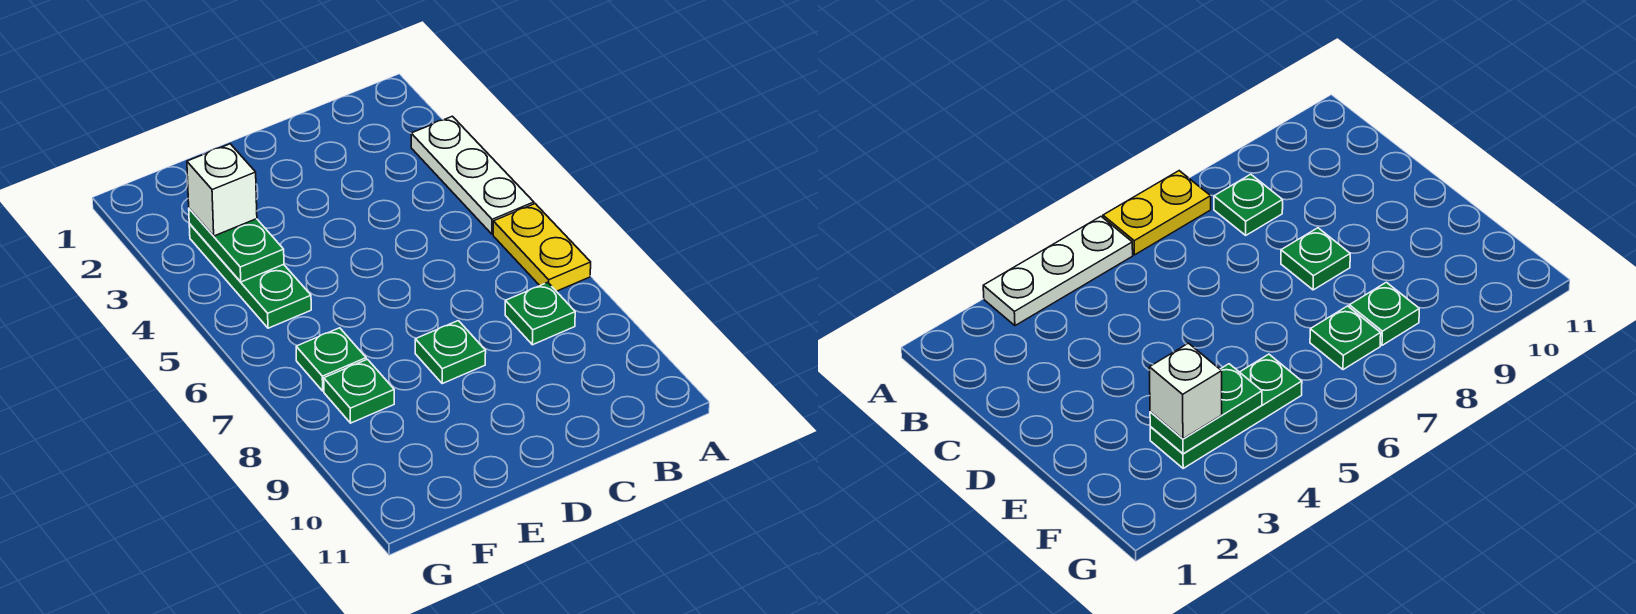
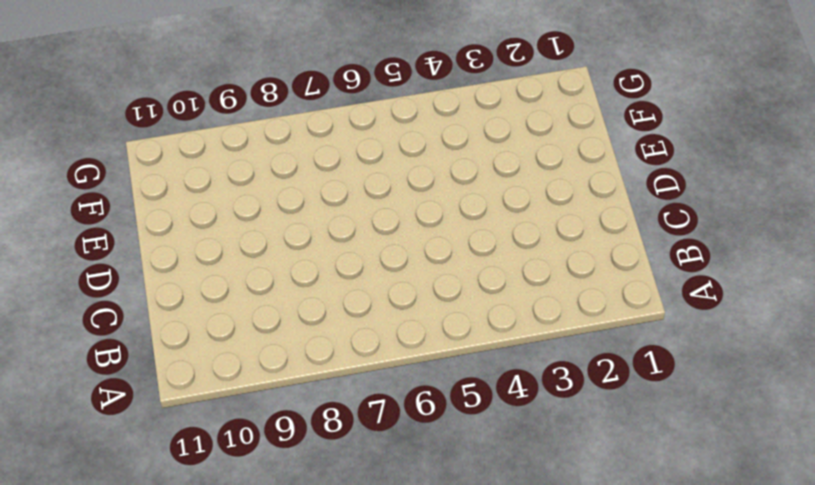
none -> white 1x3 plate [411,116,534,234]
none -> yellow 1x2 plate [493,204,591,291]

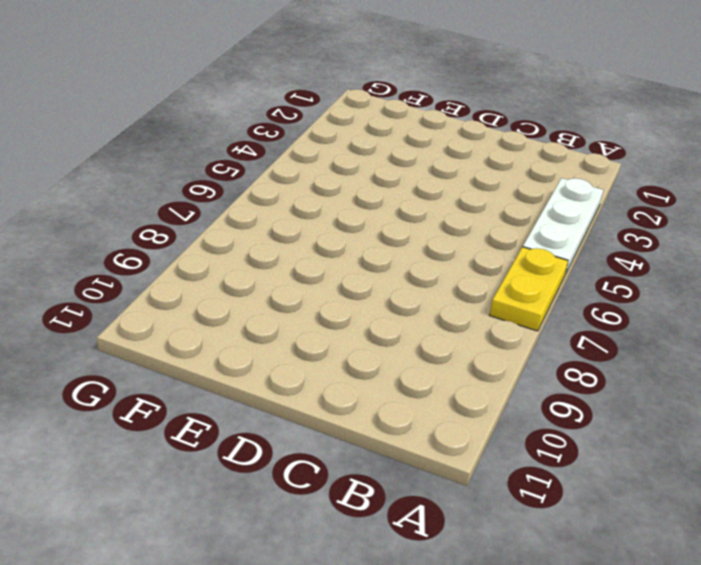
none -> green 1x1 plate [505,282,575,345]
none -> green 1x1 plate [415,321,486,384]

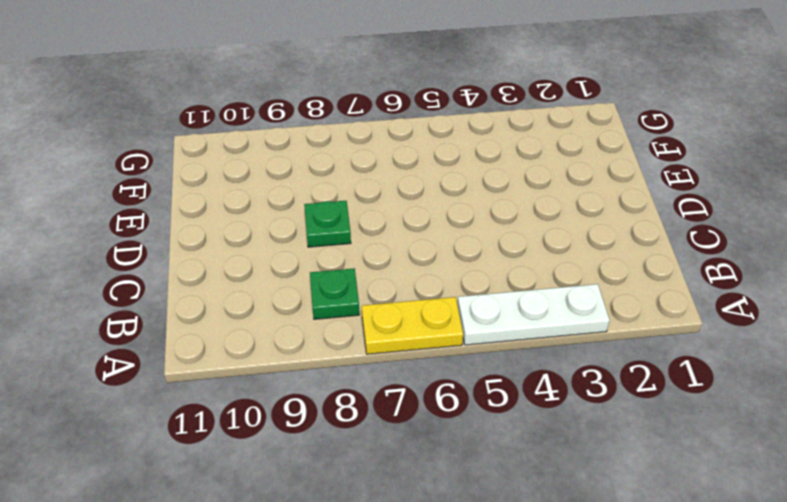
none -> green 1x3 plate [189,224,311,328]
none -> green 1x1 plate [296,328,366,391]

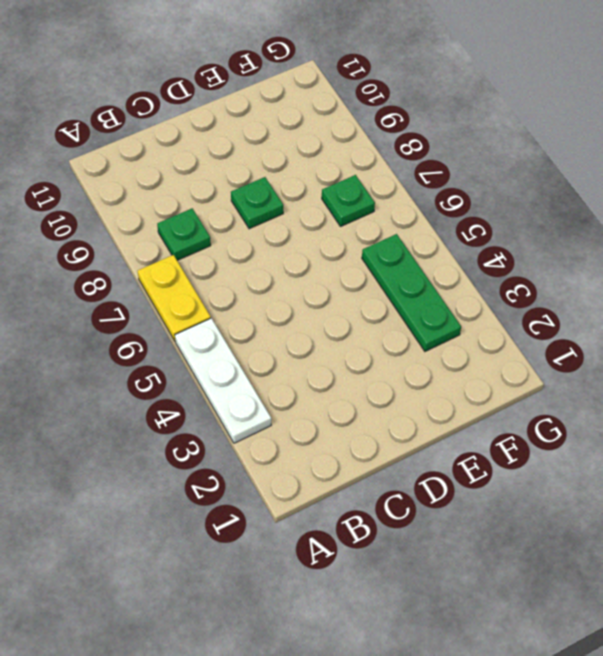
none -> green 1x1 plate [324,359,394,423]
none -> green 1x2 plate [189,209,284,282]

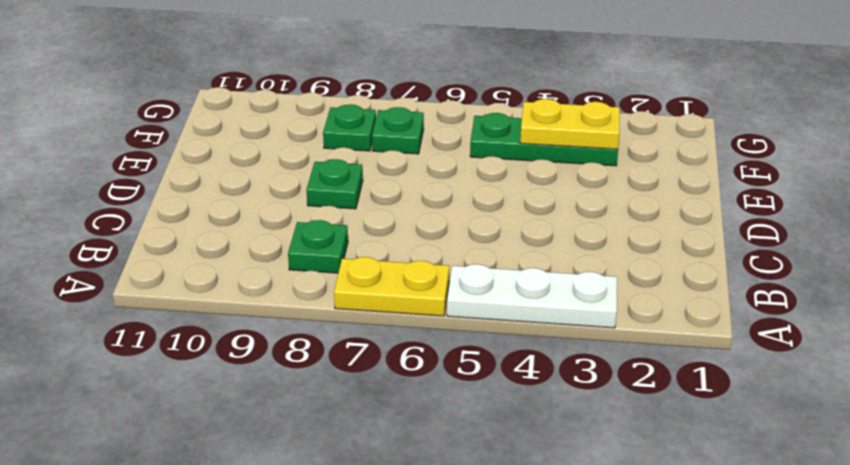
yellow 1x2 plate [520,99,620,149] -> green 1x2 plate [189,209,284,282]
none -> white 1x1 brick [187,144,257,236]

